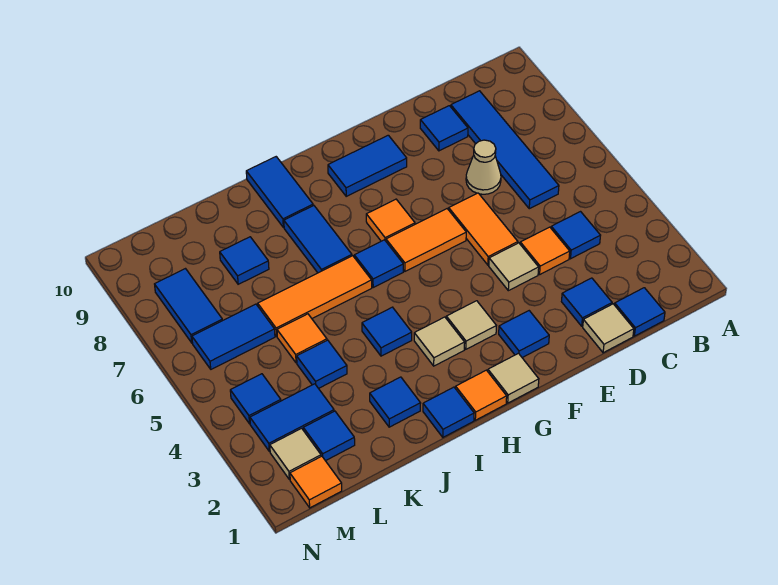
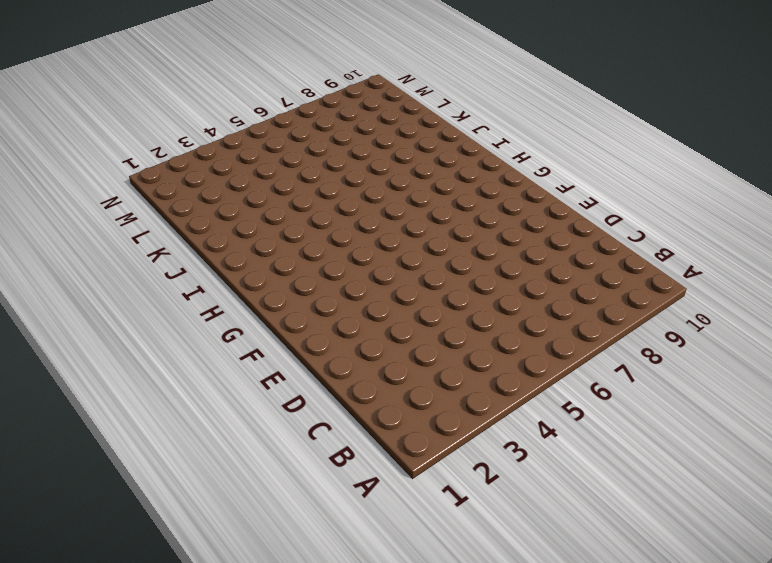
none -> blue 1x1 tile [615,288,665,336]
none -> blue 1x1 tile [551,212,601,259]
none -> blue 1x4 tile [451,91,559,209]
none -> tan 1x1 tile [583,304,634,353]

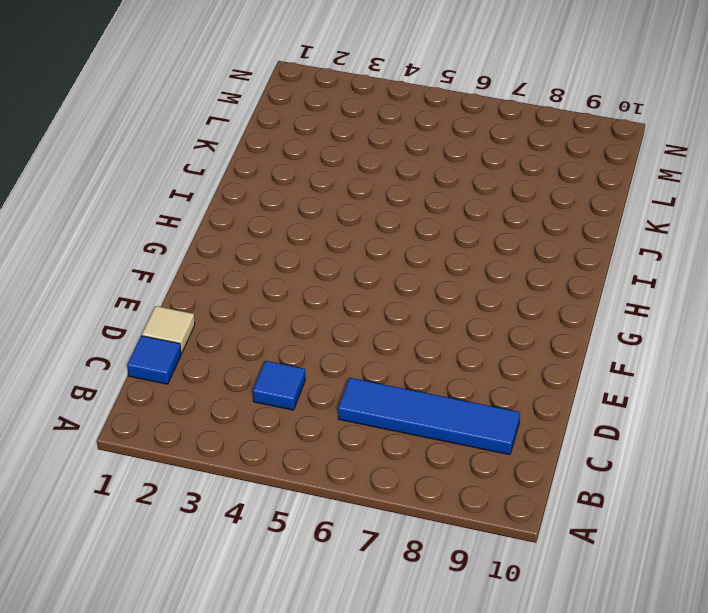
none -> blue 1x1 tile [562,278,612,326]
none -> orange 1x1 tile [520,227,570,274]
none -> tan 1x1 cone [466,140,501,194]
none -> blue 1x1 tile [420,106,468,151]

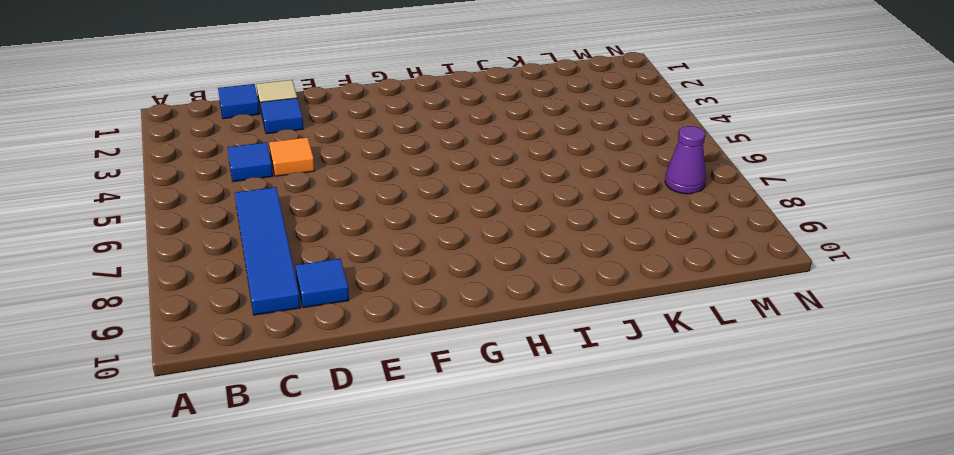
purple 1x1 cone [665,126,706,194] -> blue 1x2 tile [155,269,223,343]
none -> tan 1x1 cone [466,140,501,194]
none -> tan 1x1 tile [489,243,539,291]
none -> orange 1x2 tile [449,193,518,265]
none -> blue 1x1 tile [499,311,549,358]

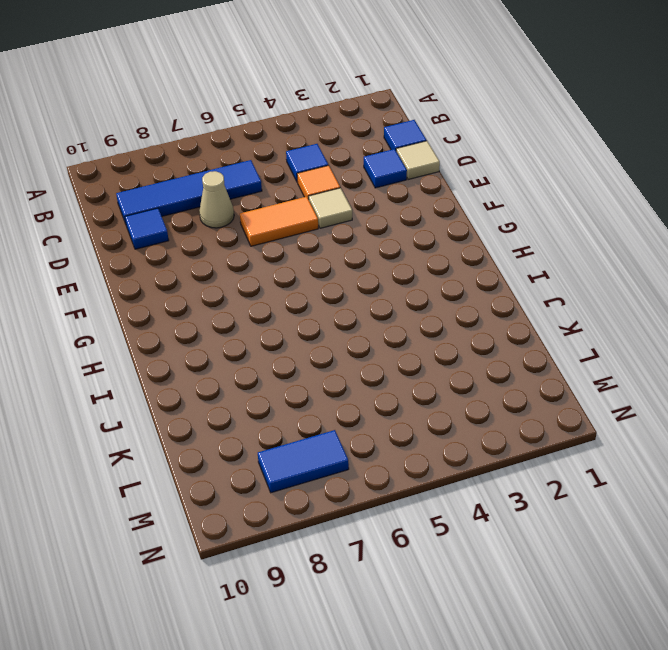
none -> blue 1x1 tile [499,311,549,358]
none -> orange 1x2 tile [386,209,466,271]
none -> blue 1x2 tile [328,135,407,196]
none -> tan 1x1 tile [488,353,539,403]

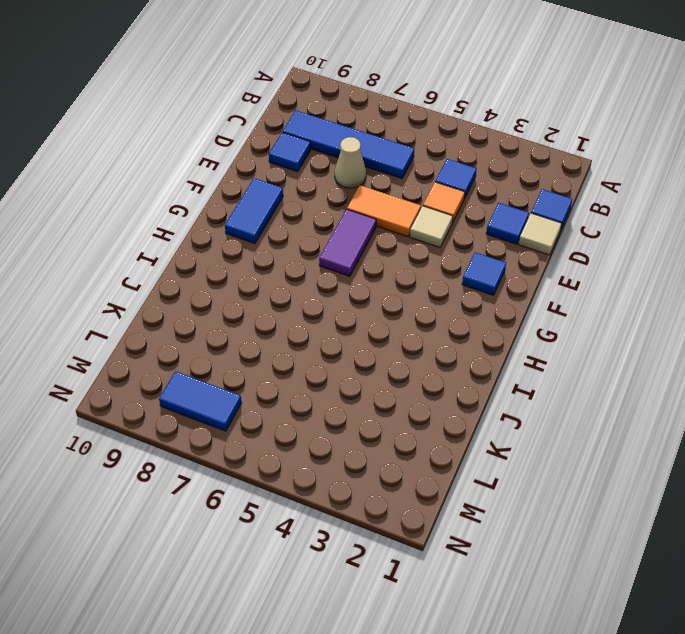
purple 1x2 tile [319,209,376,276] -> orange 1x2 tile [386,209,466,271]
none -> tan 1x1 tile [488,353,539,403]
none -> tan 1x1 tile [446,301,496,349]
none -> orange 1x1 tile [366,199,415,241]
none -> orange 1x1 tile [456,370,507,420]

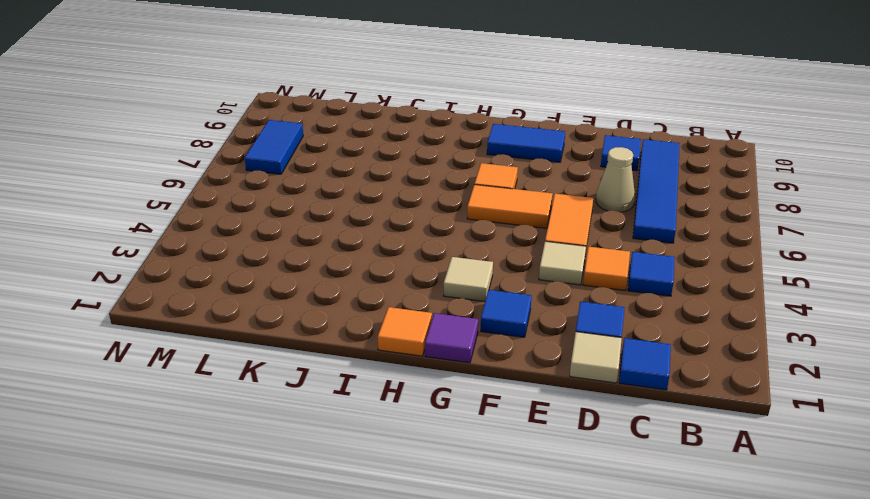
purple 1x1 tile [425,313,478,363] -> tan 1x1 tile [488,353,539,403]
none -> tan 1x1 tile [414,317,465,366]
none -> blue 1x1 tile [354,240,403,287]
none -> blue 1x1 tile [423,387,474,437]
none -> blue 1x1 tile [362,307,412,356]

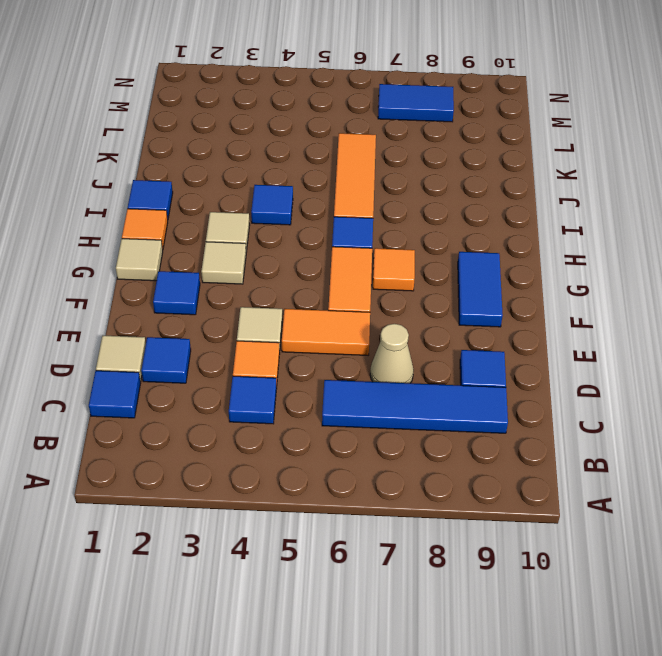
none -> blue 1x2 tile [284,205,352,273]
none -> blue 1x2 tile [246,157,313,227]
none -> blue 1x1 tile [370,377,421,427]
none -> blue 1x1 tile [297,340,347,388]

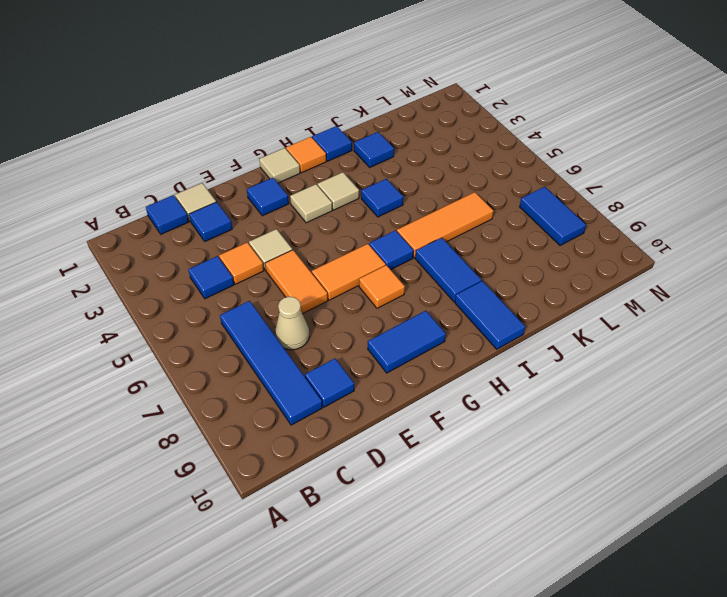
none -> blue 1x1 tile [297,340,347,388]
none -> orange 1x1 tile [277,314,327,363]
none -> blue 1x1 tile [220,237,269,284]
none -> blue 1x1 tile [303,411,355,461]

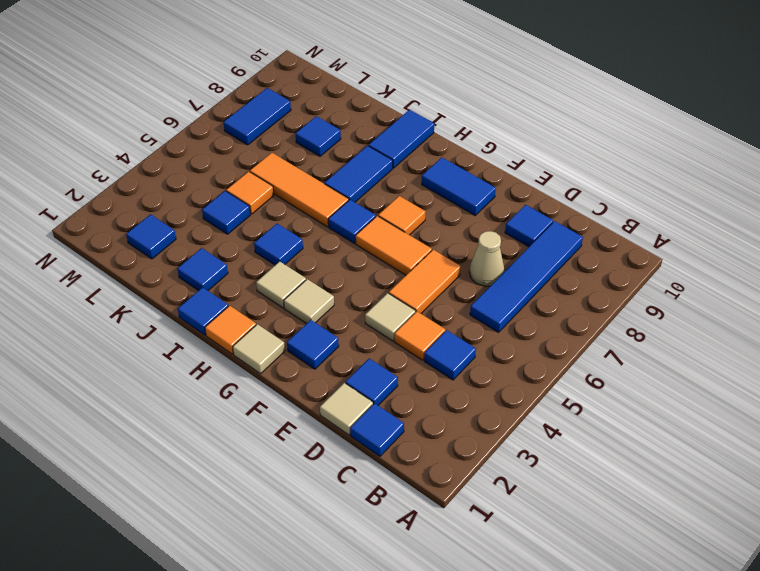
none -> blue 1x2 tile [250,384,334,451]
none -> blue 1x2 tile [192,304,275,369]
none -> orange 1x1 tile [290,456,342,508]
none -> tan 1x1 tile [270,428,321,479]

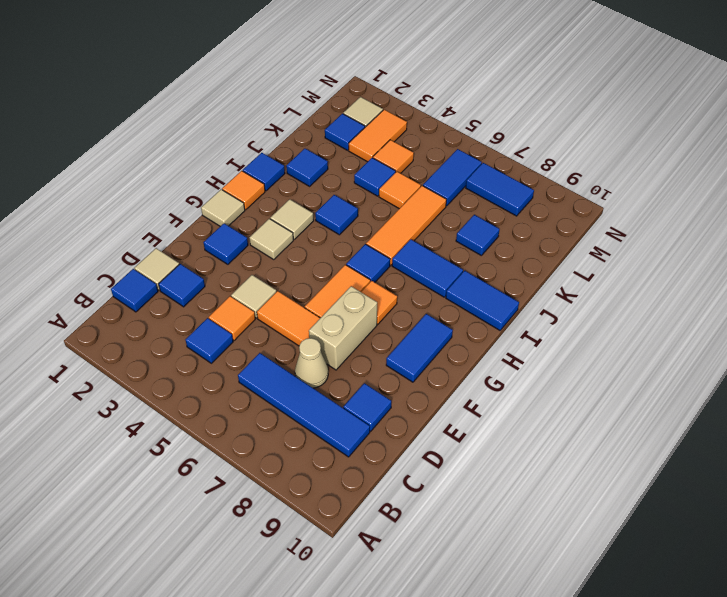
tan 1x2 brick [309,286,377,370] -> none
orange 1x2 tile [349,110,407,162] -> blue 1x2 tile [250,384,334,451]
orange 1x1 tile [373,140,414,173] -> orange 1x1 tile moved to [290,456,342,508]
none -> blue 1x1 tile [230,374,281,424]

